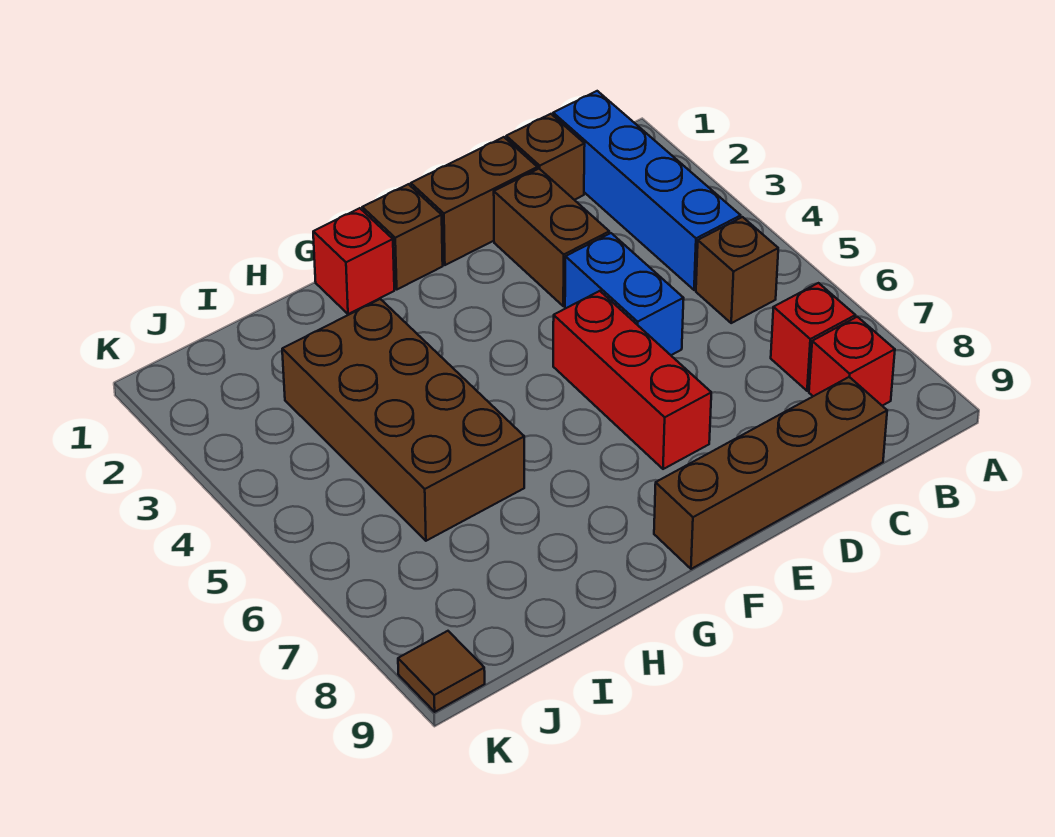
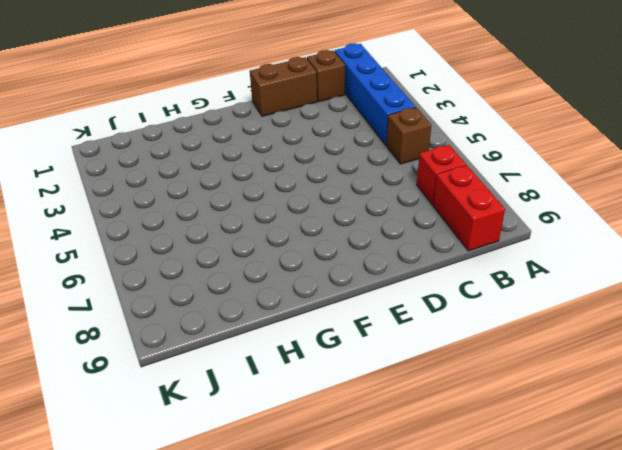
red 1x2 brick [433,165,505,251] -> red 1x1 brick [809,317,895,406]
none -> brown 1x4 brick [654,377,887,569]
none -> brown 1x2 brick [494,169,609,306]
none -> blue 1x2 brick [565,233,684,355]

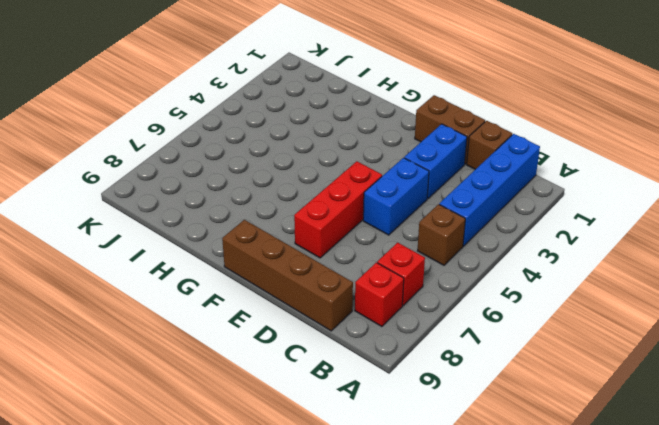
blue 1x2 brick [404,124,467,199] -> brown 1x2 brick [494,169,609,306]
none -> brown 1x1 brick [362,184,443,289]
none -> red 1x1 brick [313,208,394,314]
none -> brown 2x4 brick [282,299,524,541]

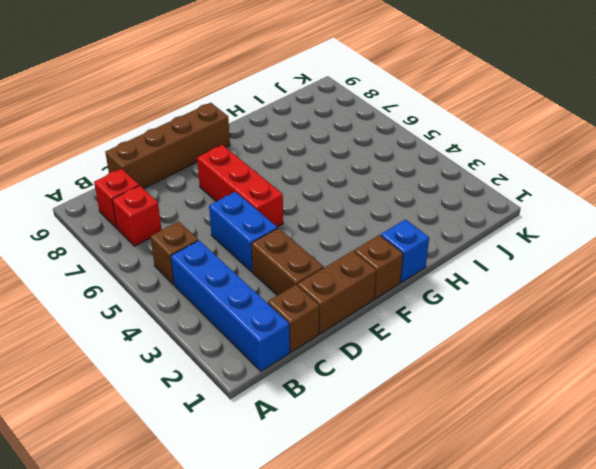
blue 1x1 brick [381,219,429,282] -> red 1x1 brick [313,208,394,314]
none -> brown 2x4 brick [282,299,524,541]
none -> brown 1x1 tile [398,631,485,712]

